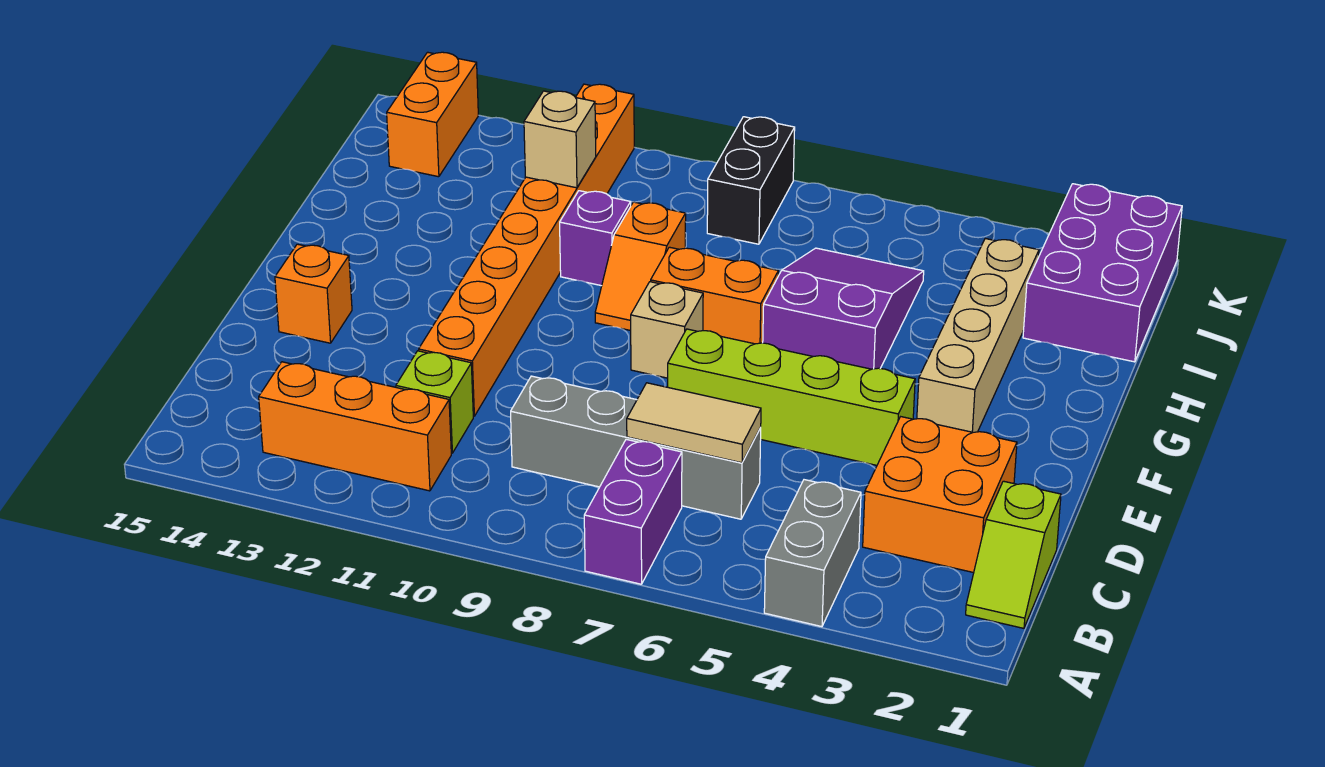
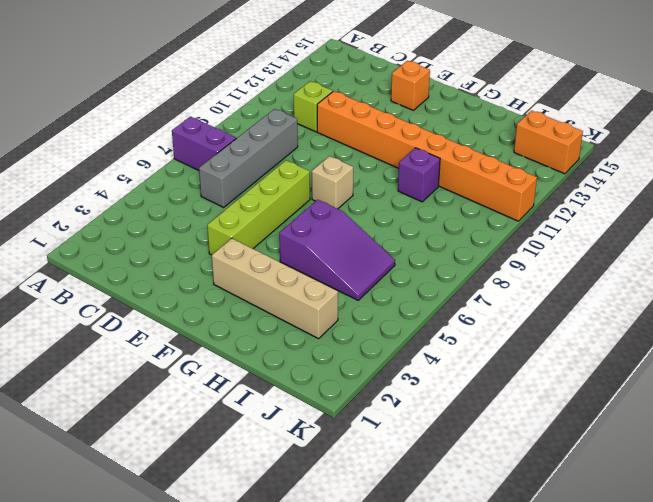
none -> grey 1x2 brick [764,480,861,627]
none -> lime 1x2 slope [966,481,1061,628]
none -> orange 1x3 brick [259,362,451,491]

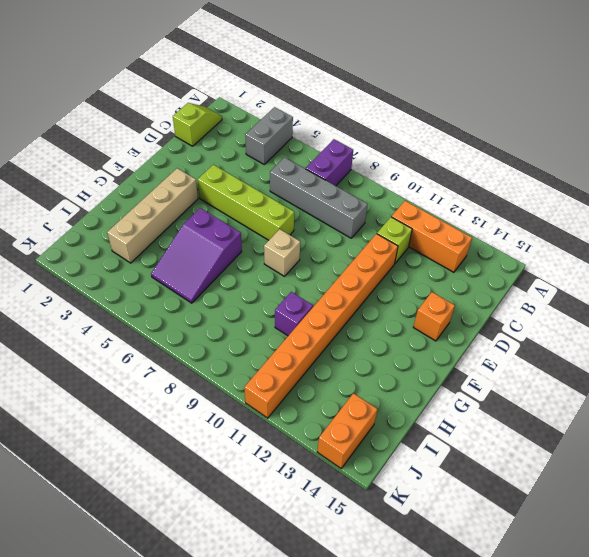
none -> orange 2x2 brick [863,417,1017,573]
none -> orange 1x2 brick [651,247,778,344]
none -> orange 1x2 slope [595,202,686,331]

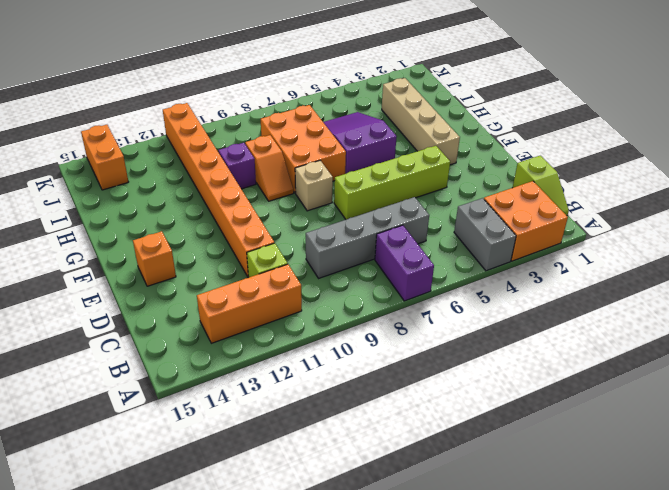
orange 2x2 brick [484,181,568,261] -> orange 2x2 brick moved to [863,417,1017,573]
orange 2x3 brick [261,105,346,193] -> orange 1x2 brick [651,247,778,344]
none -> purple 2x3 brick [1023,184,1182,362]
none -> black 1x2 brick [707,117,795,244]
none -> tan 1x2 tile [627,383,761,463]

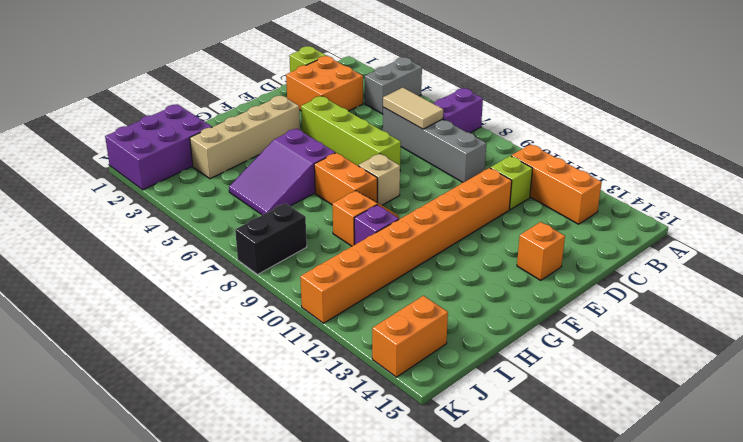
none -> tan 1x1 brick [524,91,596,188]

